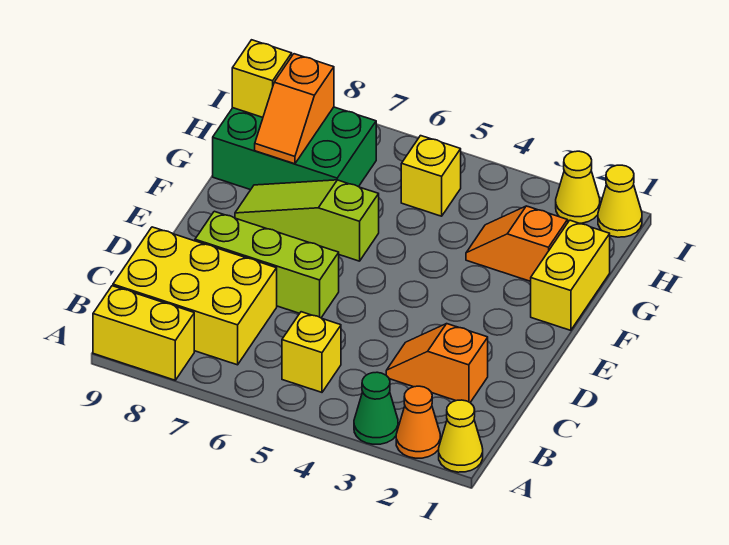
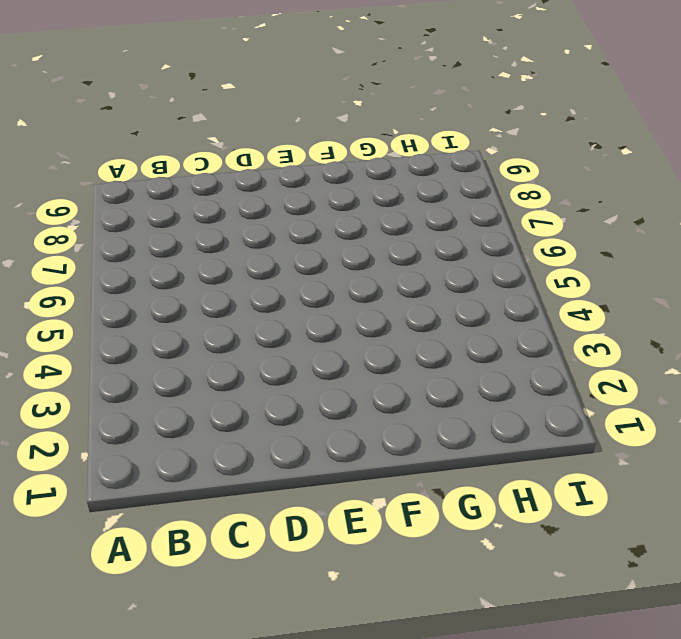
none -> yellow 1x1 cone [439,400,483,472]
none -> orange 1x1 cone [396,386,440,458]
none -> green 1x1 cone [354,372,398,444]

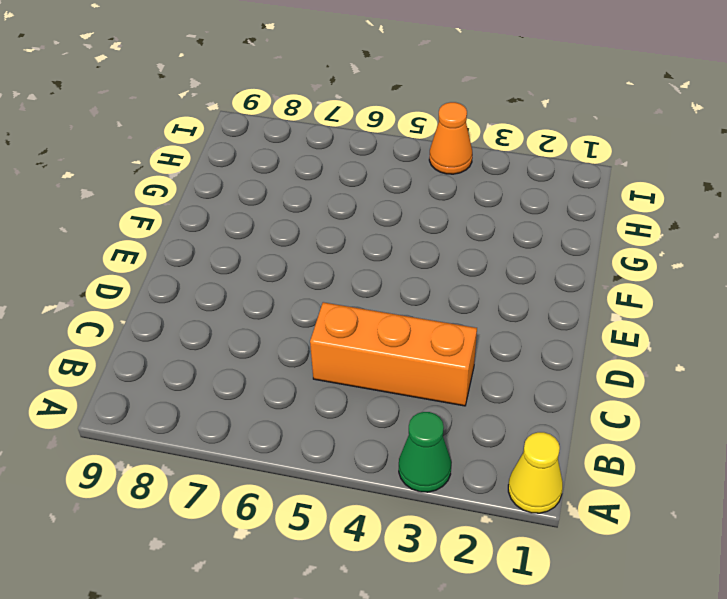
orange 1x3 brick [310,302,477,406] -> orange 1x2 slope [386,324,488,402]
orange 1x1 cone [429,102,472,174] -> orange 1x1 cone moved to [396,386,440,458]
none -> yellow 1x2 brick [93,286,194,380]
none -> yellow 1x1 brick [282,312,341,392]
none -> yellow 2x3 brick [113,227,277,365]

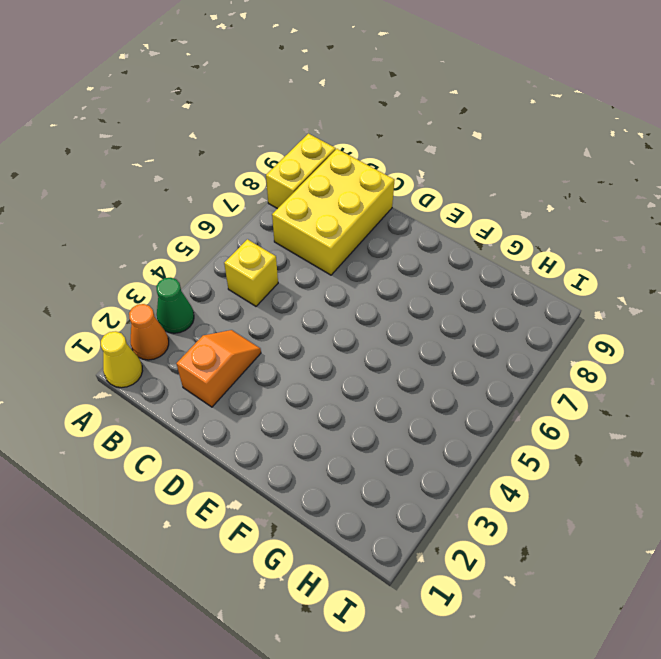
none -> lime 1x3 brick [195,211,339,318]
none -> yellow 1x2 brick [531,220,610,330]
none -> lime 1x3 slope [235,180,379,261]

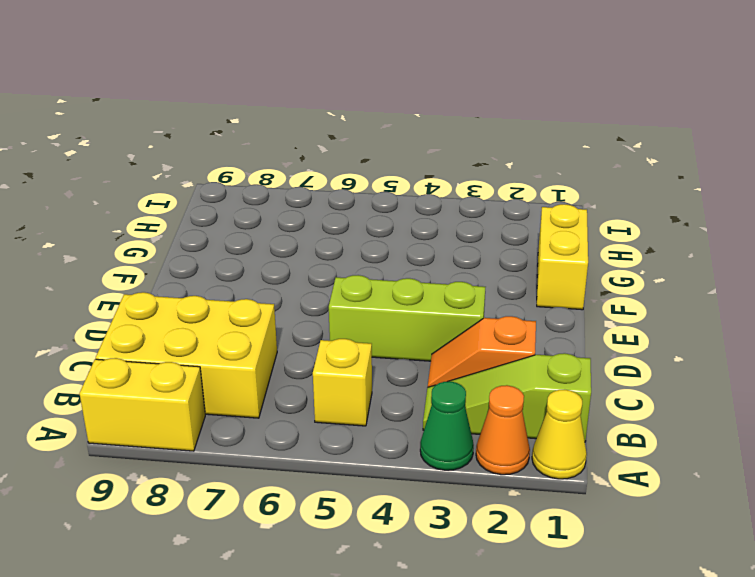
lime 1x3 slope [423,353,591,441] -> lime 1x3 slope moved to [235,180,379,261]
lime 1x3 brick [329,275,485,361] -> lime 1x3 brick moved to [195,211,339,318]
none -> orange 1x2 slope [466,206,568,281]
none -> green 2x3 brick [213,107,376,190]
none -> yellow 1x1 brick [401,136,461,216]

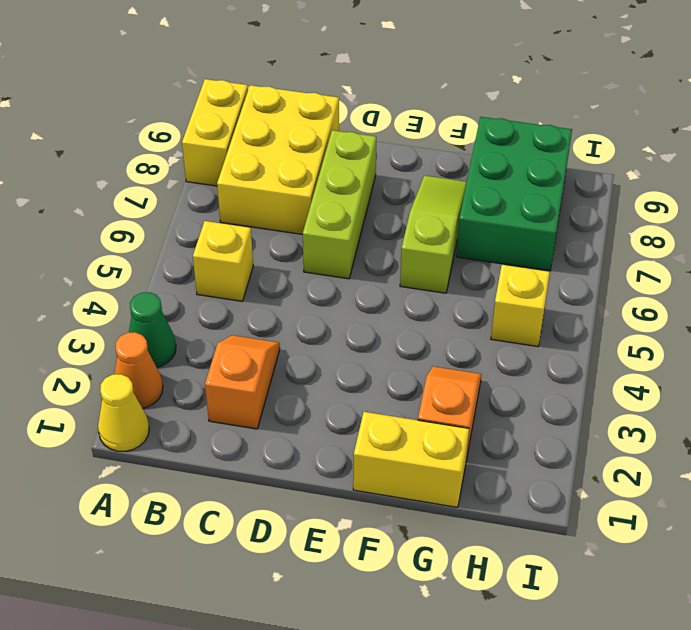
none -> yellow 1x1 cone [598,165,642,237]
none -> yellow 1x1 cone [556,151,600,223]
none -> orange 1x2 slope [255,54,334,164]

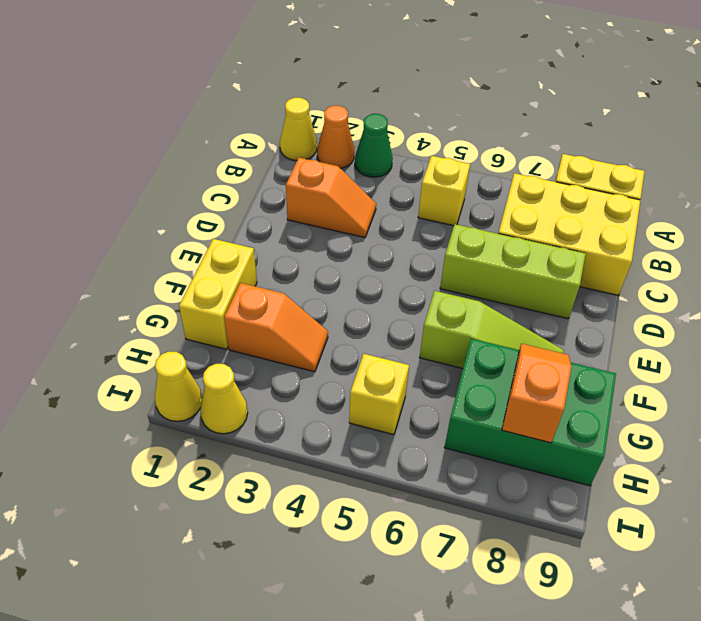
none -> yellow 1x1 brick [232,40,292,117]

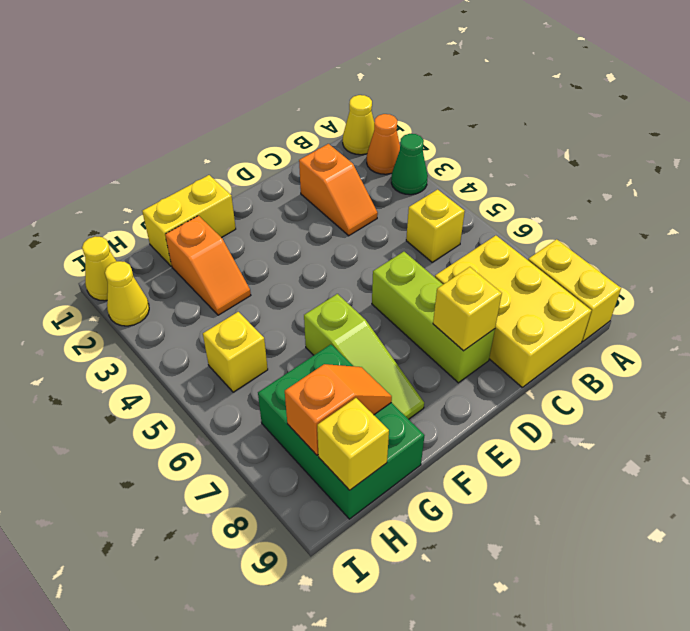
yellow 1x1 brick [433,267,502,351] -> none

